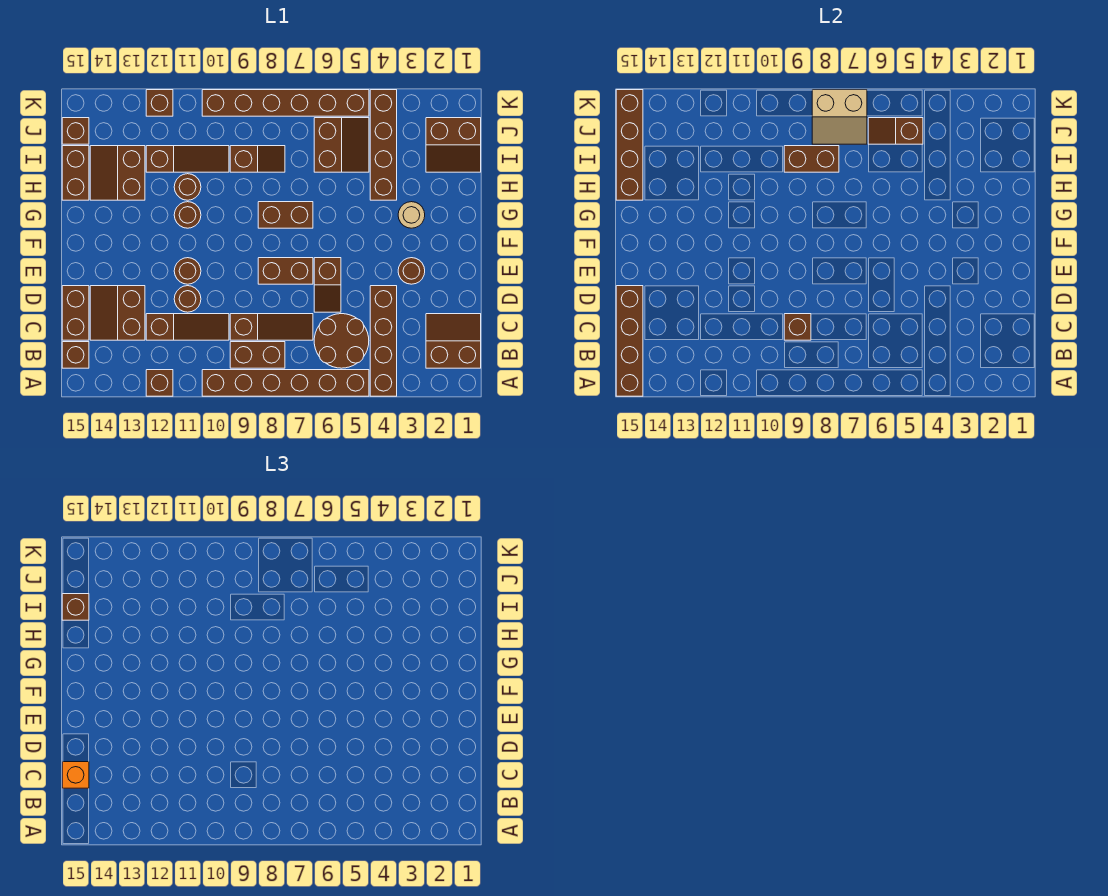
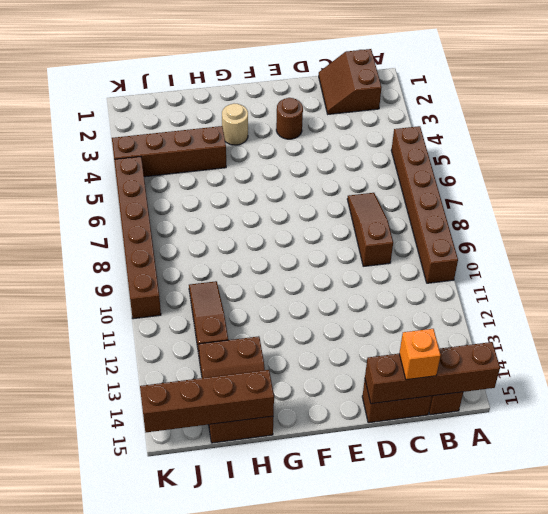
none -> brown 1x4 brick [370,286,397,396]
none -> brown 1x1 brick [146,370,173,396]
none -> brown 2x2 round brick [314,314,369,368]
none -> brown 1x2 brick [230,342,285,368]

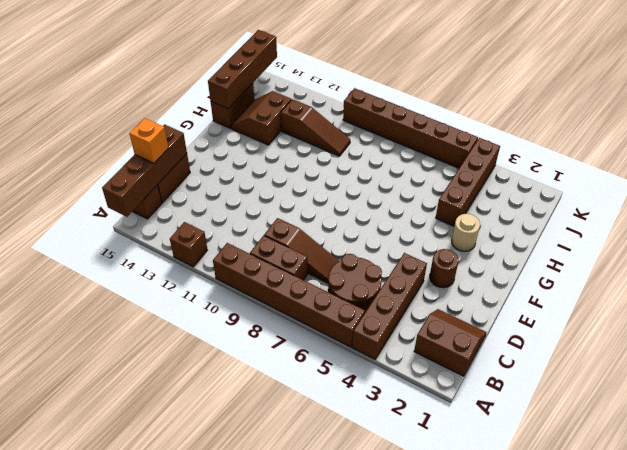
none -> brown 1x3 slope [146,314,229,340]
none -> brown 2x2 slope [90,286,145,340]
none -> brown 1x2 slope [314,258,341,312]
none -> brown 1x1 round brick [174,286,201,312]

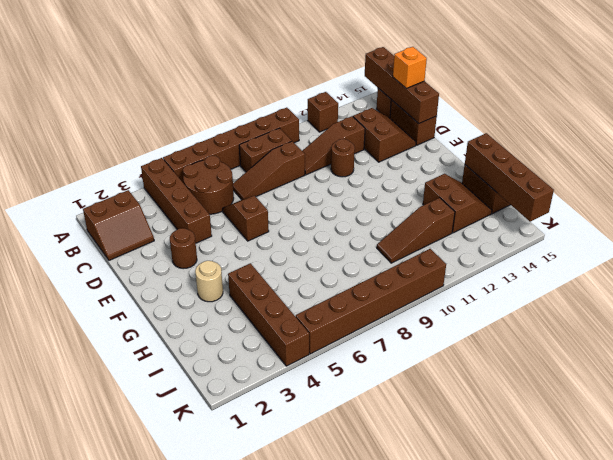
none -> brown 1x2 brick [258,258,313,284]
none -> brown 1x1 round brick [174,258,201,284]
none -> brown 1x2 brick [258,202,313,228]
none -> brown 1x1 round brick [174,202,201,228]

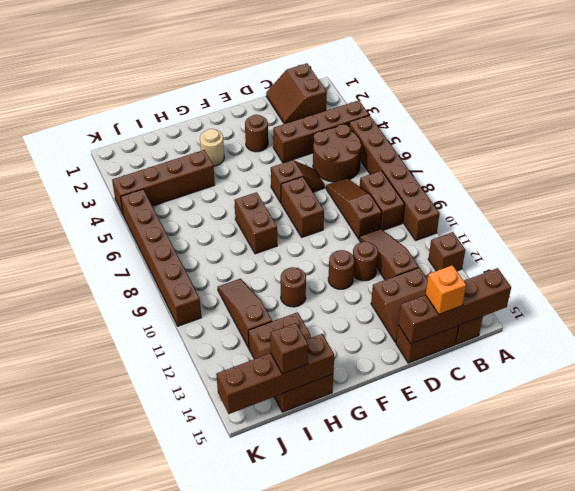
none -> brown 1x1 round brick [174,174,201,200]
none -> brown 2x2 slope [426,118,481,172]
none -> brown 2x2 slope [314,118,369,172]
none -> brown 1x2 slope [230,146,285,172]

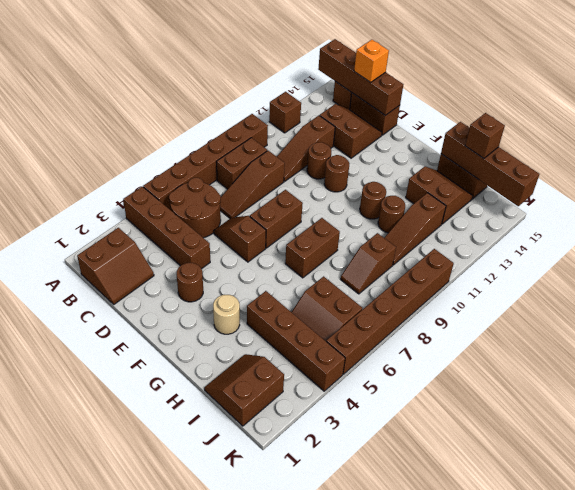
none -> brown 1x1 brick [62,118,89,144]
none -> brown 1x1 brick [146,90,173,116]
none -> brown 1x1 brick [784,314,811,340]
none -> brown 1x2 brick [784,146,839,172]

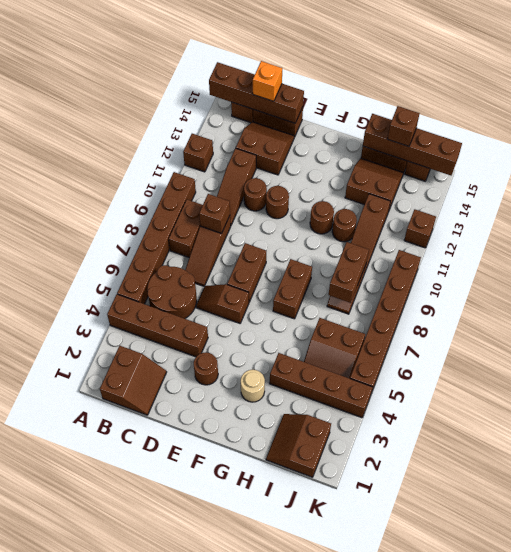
none -> brown 1x2 slope [868,118,923,144]
none -> tan 2x2 slope [812,90,867,144]

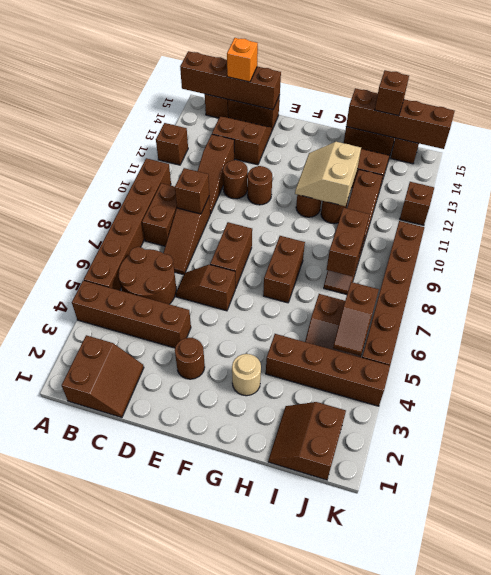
tan 2x2 slope [295,142,361,206] -> tan 2x2 slope moved to [812,90,867,144]
brown 1x2 slope [333,282,379,356] -> brown 1x2 slope turned to [868,118,923,144]

